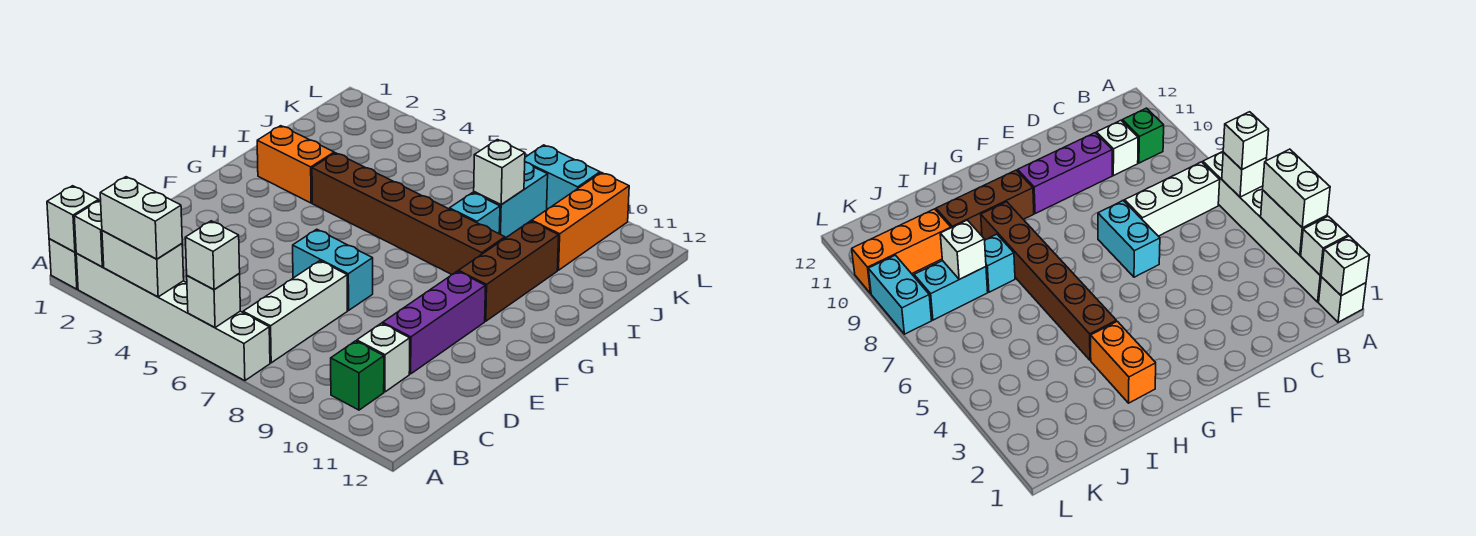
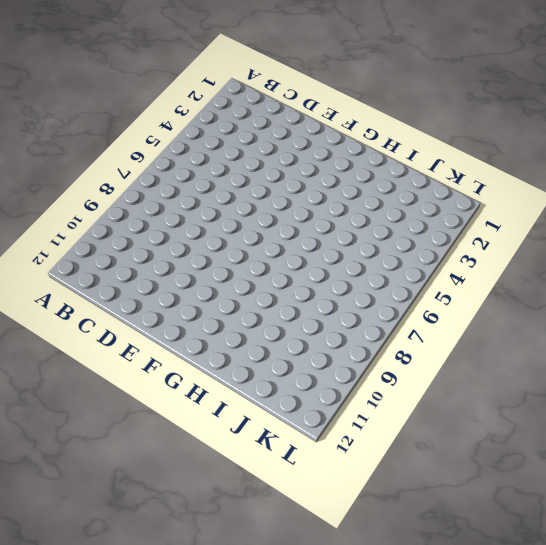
none -> white 1x1 brick [49,239,78,289]
none -> white 1x6 brick [76,254,270,381]
none -> white 1x3 brick [243,261,347,363]

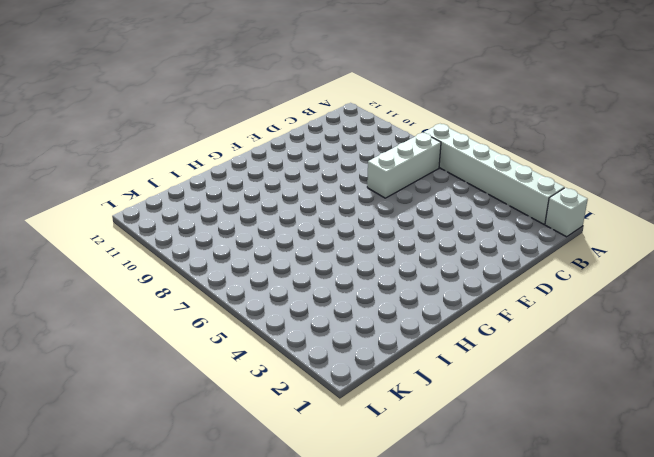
none -> green 1x1 brick [331,341,384,410]
none -> white 1x1 brick [357,323,410,392]
none -> purple 1x3 brick [383,271,485,374]

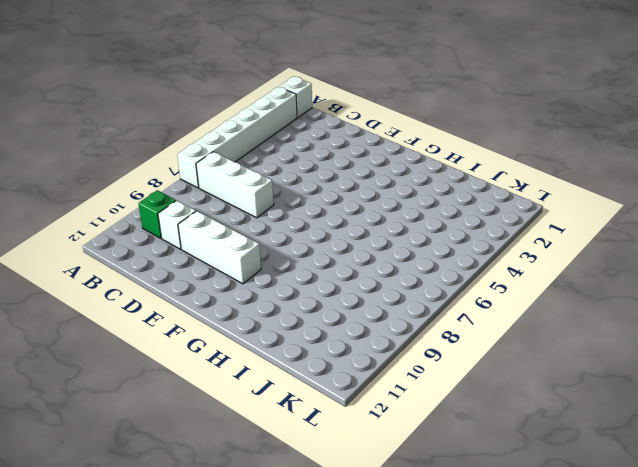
white 1x3 brick [178,211,261,284] -> purple 1x3 brick [383,271,485,374]
none -> cyan 1x2 brick [293,229,373,310]
none -> brown 1x3 brick [459,221,559,321]
none -> orange 1x2 brick [257,126,334,203]

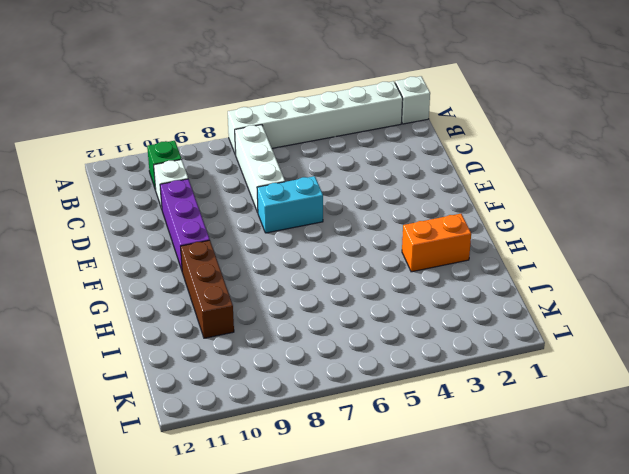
none -> brown 1x6 brick [312,153,505,274]
none -> cyan 1x1 brick [450,193,500,234]
none -> cyan 1x2 brick [474,162,548,238]

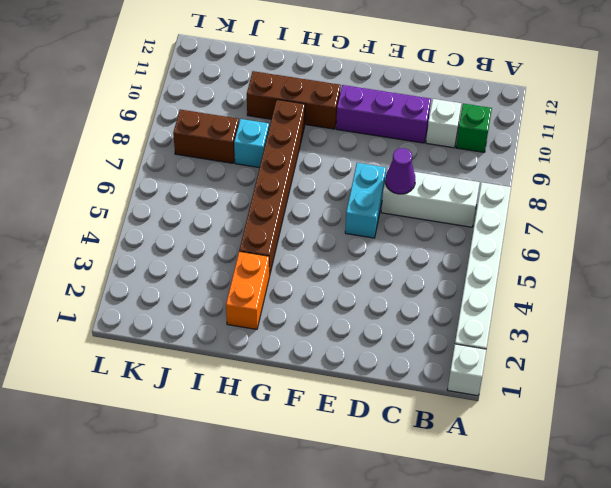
purple 1x1 cone [385,148,415,194] -> none
brown 1x2 brick [173,110,239,163] -> cyan 1x2 brick [474,162,548,238]
none -> orange 1x3 brick [532,173,629,270]
none -> cyan 1x2 brick [525,145,600,209]
none -> white 1x1 brick [47,186,99,252]

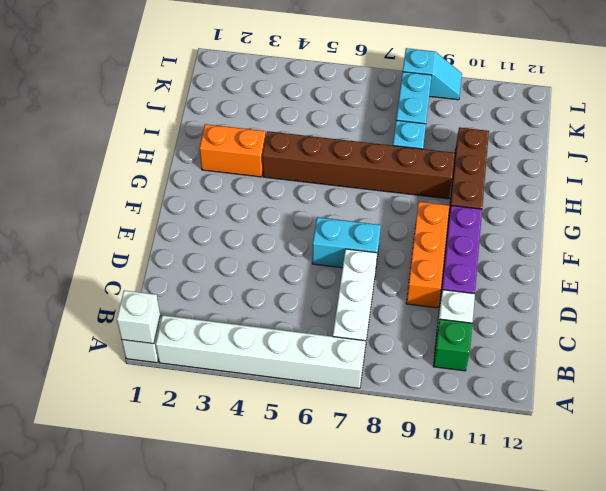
orange 1x3 brick [406,202,450,308] -> orange 1x3 brick moved to [532,173,629,270]
cyan 1x2 slope [403,48,462,100] -> cyan 1x2 brick [525,145,600,209]
none -> white 1x1 brick [74,200,104,267]
none -> white 1x2 brick [102,231,184,297]
none -> white 1x1 brick [187,274,240,328]

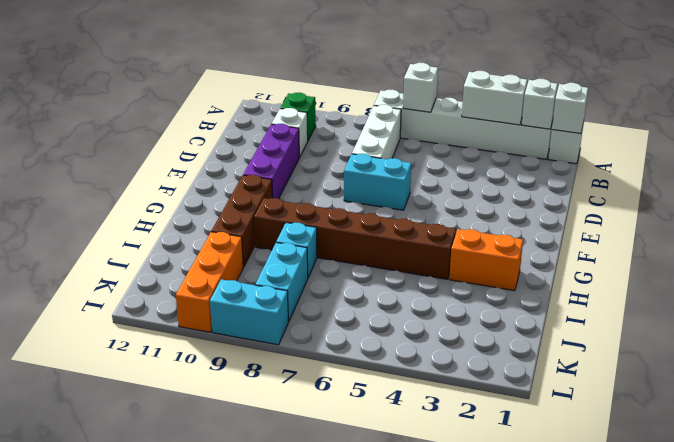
none -> white 1x1 brick [474,140,525,205]
none -> white 1x2 brick [100,177,182,259]
none -> white 1x1 brick [185,221,240,290]

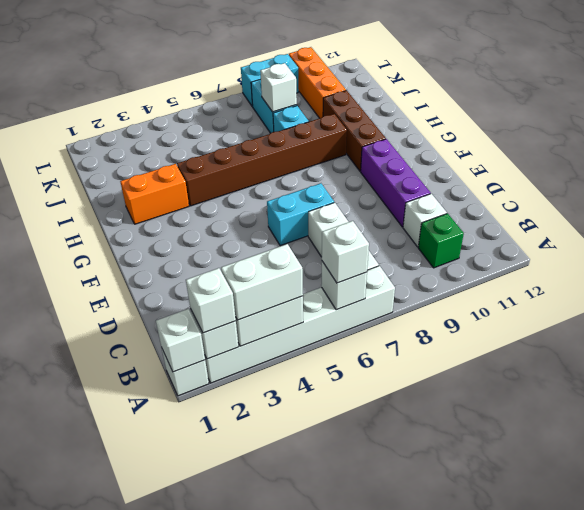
white 1x1 brick [186,268,236,333] -> none

